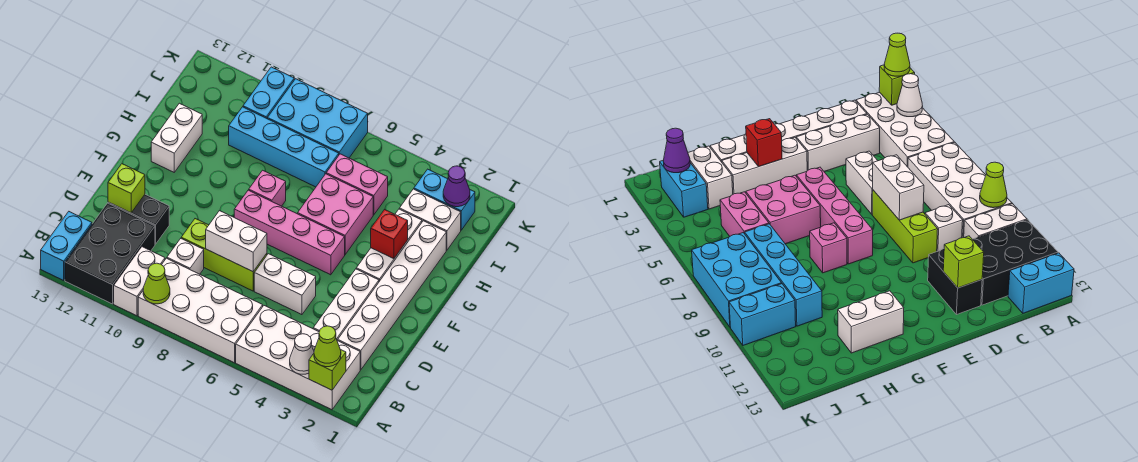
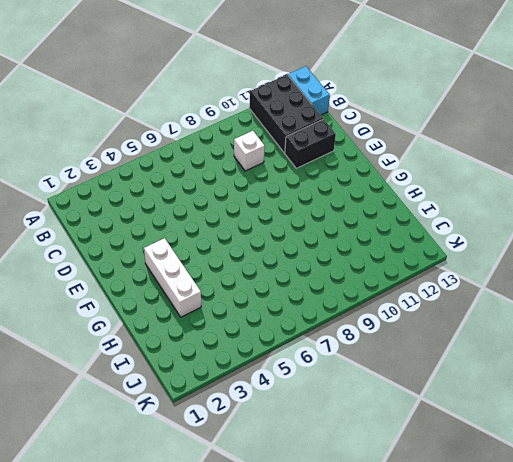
none -> white 2x4 brick [236,306,360,410]
none -> white 2x4 brick [138,258,263,363]
none -> white 1x2 brick [114,247,165,316]
none -> white 1x6 brick [338,221,446,370]

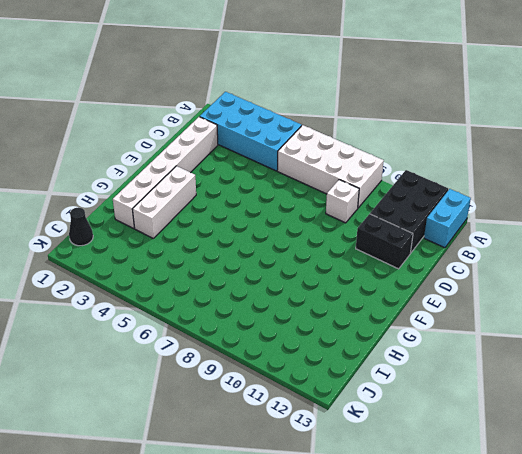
cyan 2x4 brick [200,92,302,171] -> white 2x4 brick [236,306,360,410]
black 1x1 cone [69,207,93,246] -> none
none -> white 1x2 brick [114,247,165,316]
none -> white 1x3 brick [313,269,379,340]
none -> white 1x2 brick [254,254,316,315]
none -> lime 1x3 brick [181,219,267,291]

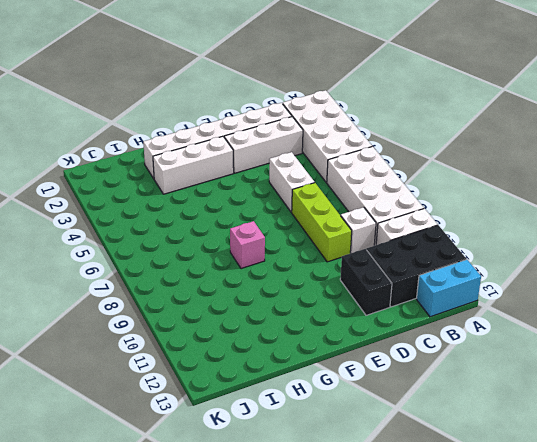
none -> pink 1x4 brick [234,190,345,275]
none -> pink 2x2 brick [298,174,373,254]
none -> white 1x2 brick [151,103,202,172]
none -> white 1x2 brick [399,189,461,250]

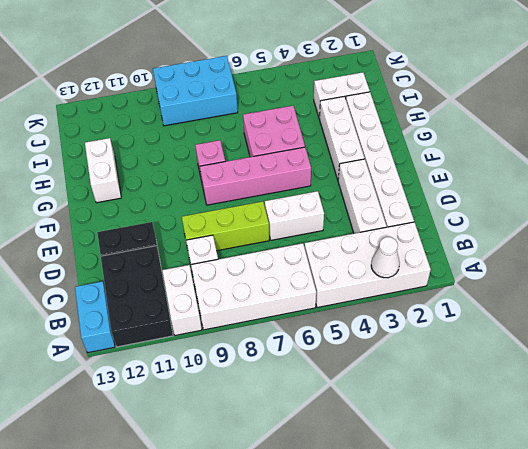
none -> pink 1x2 brick [326,154,388,215]
none -> cyan 1x4 brick [229,107,339,187]
none -> cyan 1x2 brick [414,169,475,230]
none -> cyan 1x2 brick [243,67,294,118]

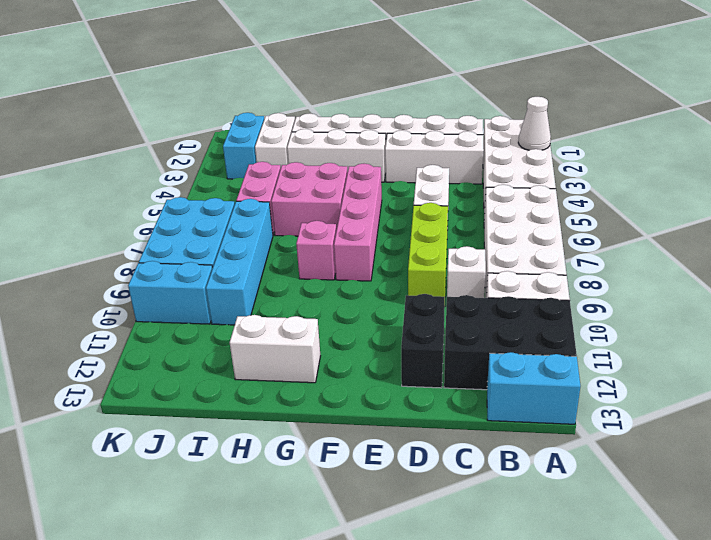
none -> lime 1x1 brick [309,350,346,390]
none -> lime 1x1 cone [143,263,170,304]
none -> white 1x2 brick [206,211,267,272]
none -> lime 1x1 brick [108,164,145,213]

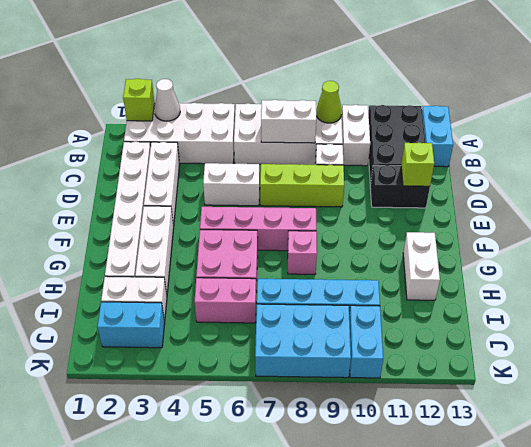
white 1x2 brick [261,100,316,143] -> white 1x2 brick moved to [206,211,267,272]
none -> red 1x1 brick [371,210,408,259]
none -> purple 1x1 cone [443,166,470,207]
none -> lime 1x1 cone [314,326,341,367]

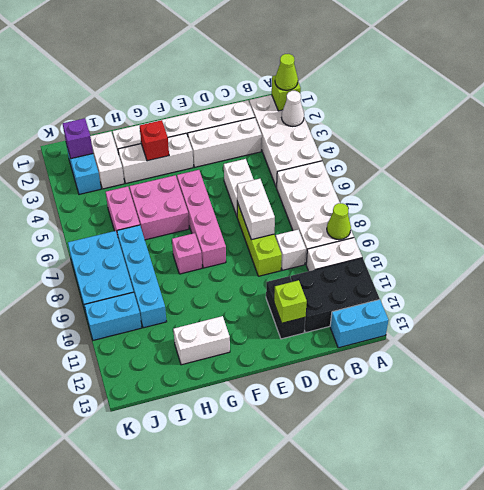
purple 1x1 brick [63,118,93,159] -> purple 1x1 cone [443,166,470,207]

